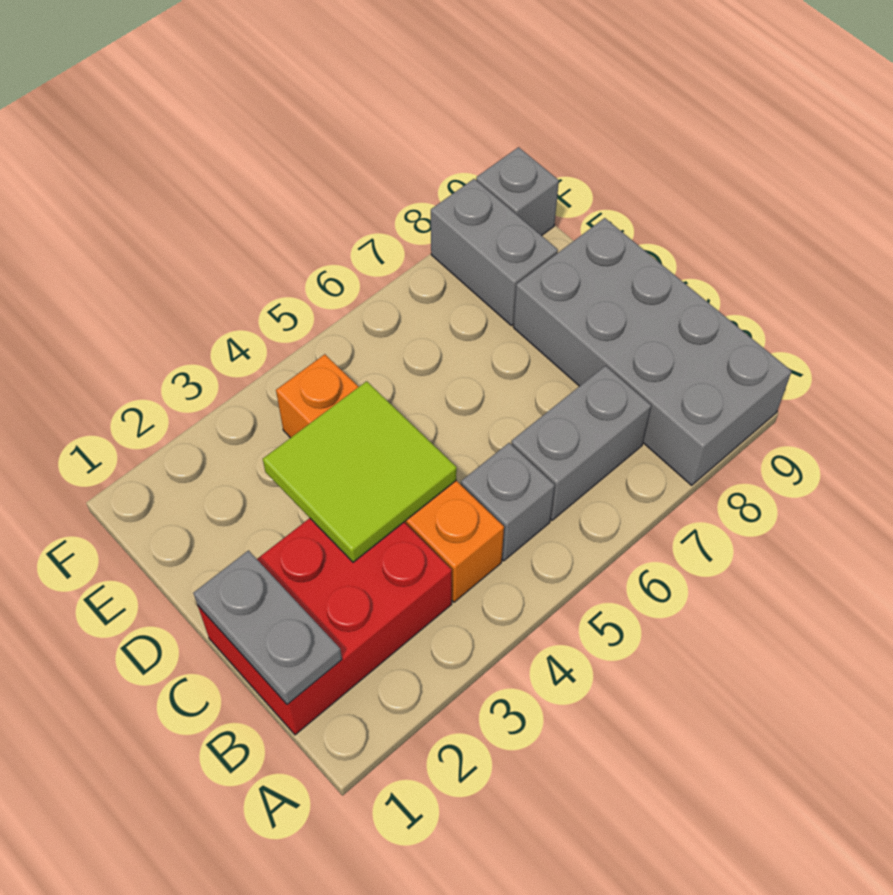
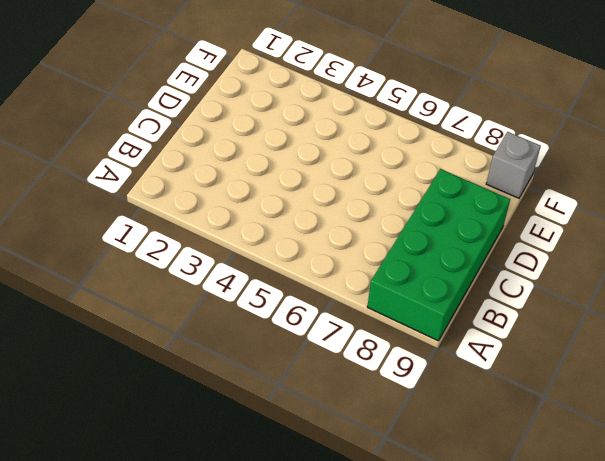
green 2x4 brick [367,169,510,341] -> grey 2x4 brick [513,218,792,485]
none -> red 2x3 brick [198,518,452,735]
none -> orange 1x4 brick [276,354,504,602]

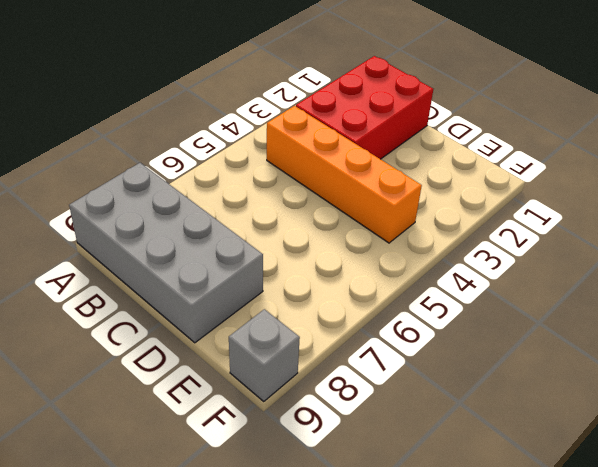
none -> grey 1x1 brick [461,443,555,561]
none -> grey 1x2 brick [511,366,651,520]

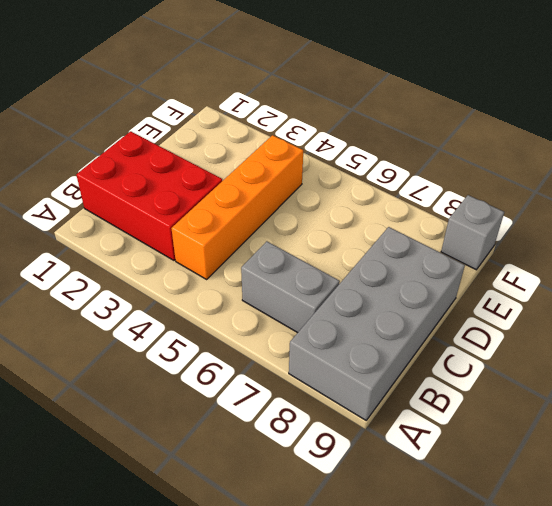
none -> grey 1x1 brick [461,443,555,561]
none -> grey 1x2 brick [431,179,558,326]

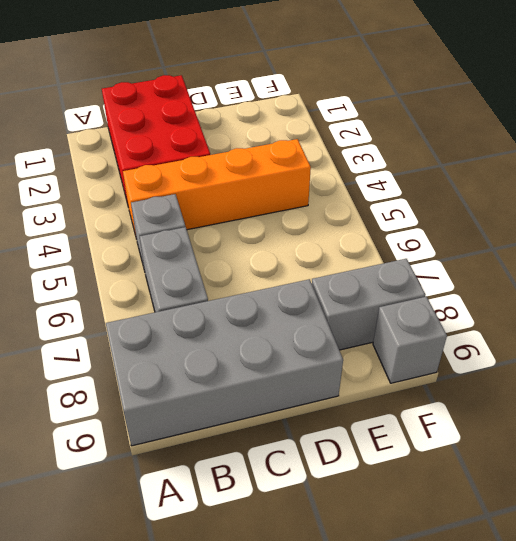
none -> grey 1x2 plate [193,550,342,704]
none -> lime 2x2 tile [263,381,457,562]

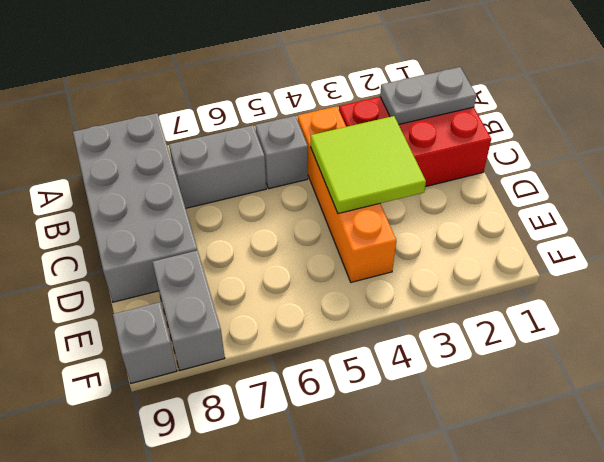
grey 1x2 plate [380,67,476,124] -> grey 1x2 plate turned to [193,550,342,704]

